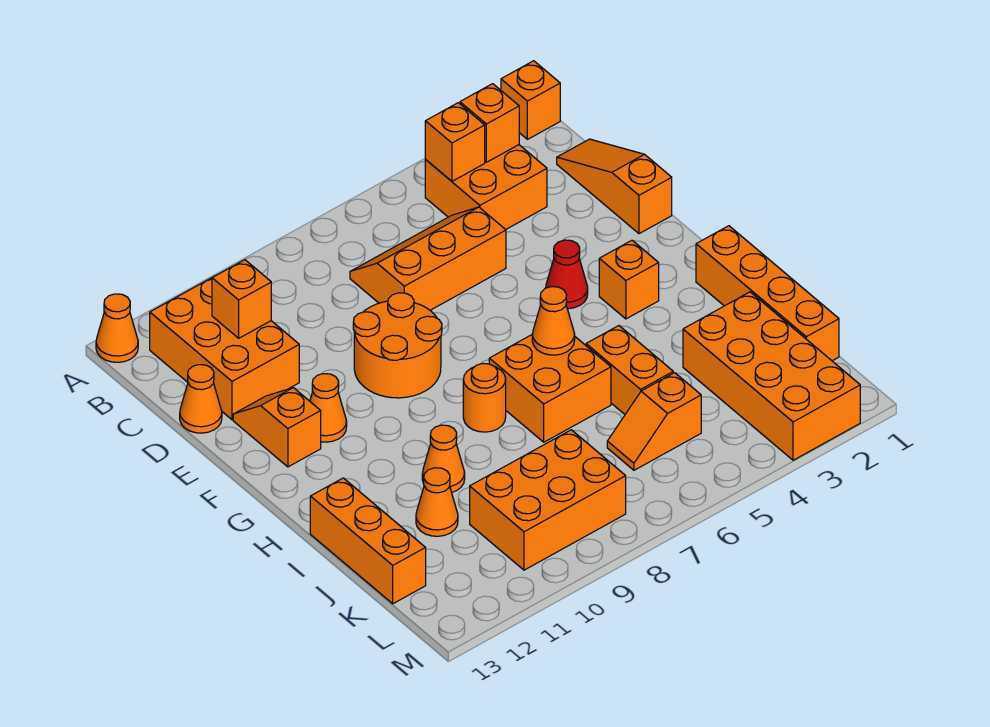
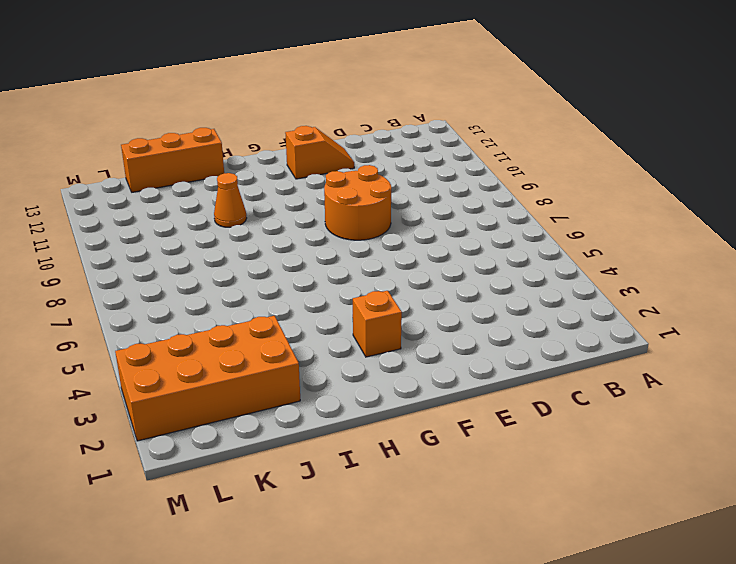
none -> orange 1x1 brick [501,61,560,139]
none -> orange 1x1 cone [96,294,138,362]
none -> orange 2x2 brick [425,145,547,230]

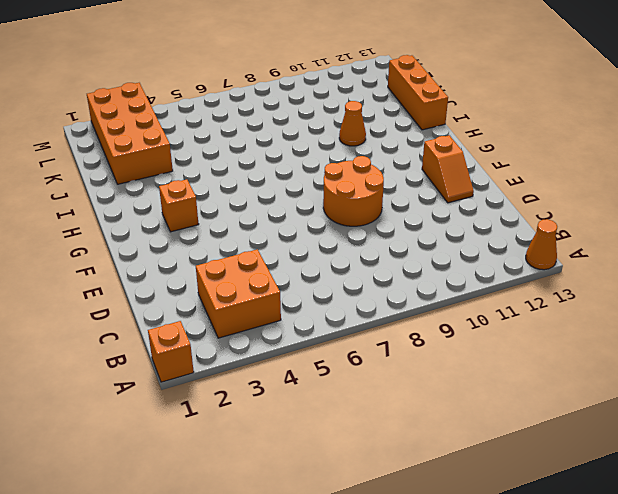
none -> orange 2x3 brick [150,278,299,420]
none -> orange 1x3 slope [557,139,672,234]
none -> orange 2x3 slope [350,207,506,310]

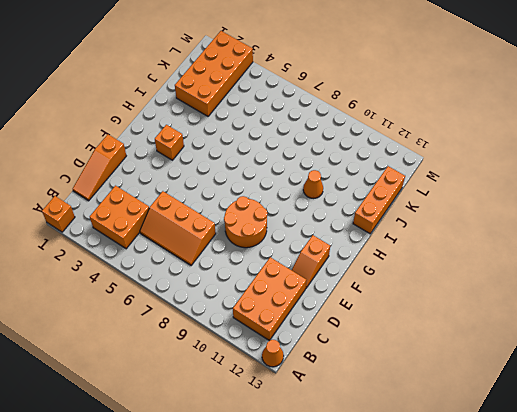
none -> orange 1x1 cone [180,365,222,433]
none -> red 1x1 cone [546,240,588,309]
none -> orange 1x1 cone [310,374,347,442]

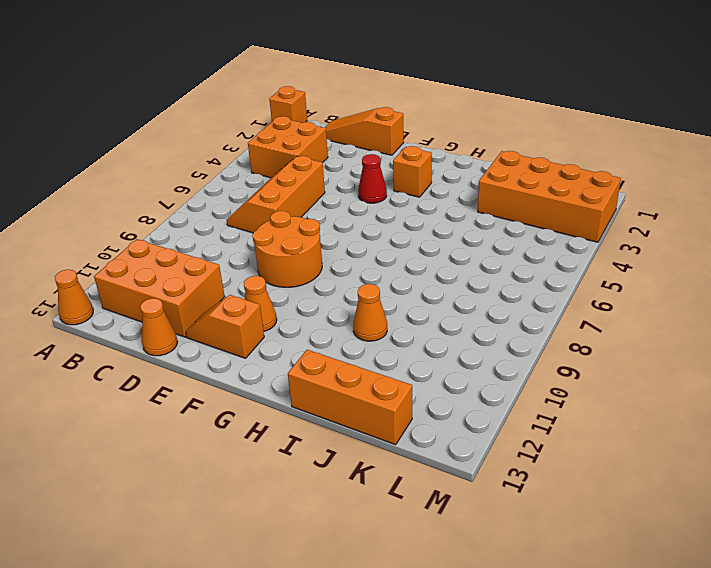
none -> orange 1x4 brick [696,226,839,361]
none -> orange 2x2 brick [489,335,611,442]
none -> orange 1x1 round brick [463,363,506,432]

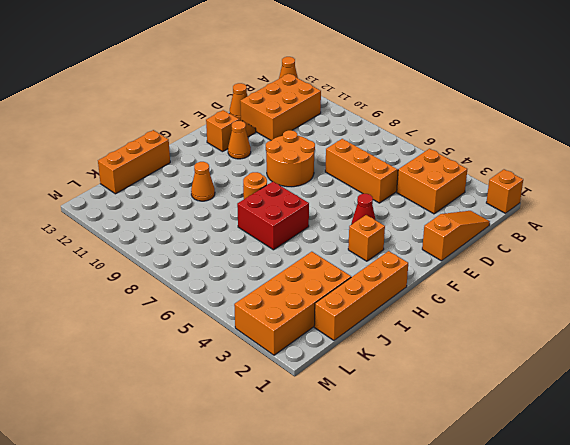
red 2x2 brick [237,182,309,250] -> orange 2x2 brick [489,335,611,442]
none -> orange 1x2 brick [586,326,673,414]
none -> orange 1x1 cone [416,468,458,536]
none -> orange 1x2 slope [607,373,701,470]

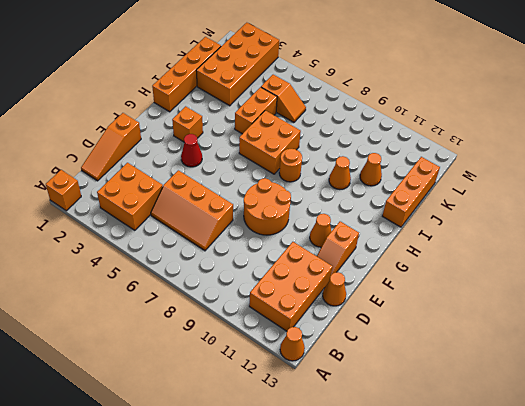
none -> orange 2x3 brick [470,430,626,570]
none -> orange 1x1 brick [460,84,519,162]
none -> orange 1x1 brick [425,103,485,181]

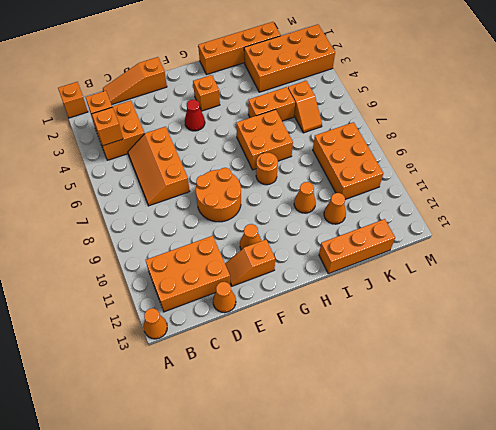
none -> orange 1x1 brick [212,260,271,338]
none -> orange 1x1 cone [532,287,575,355]

